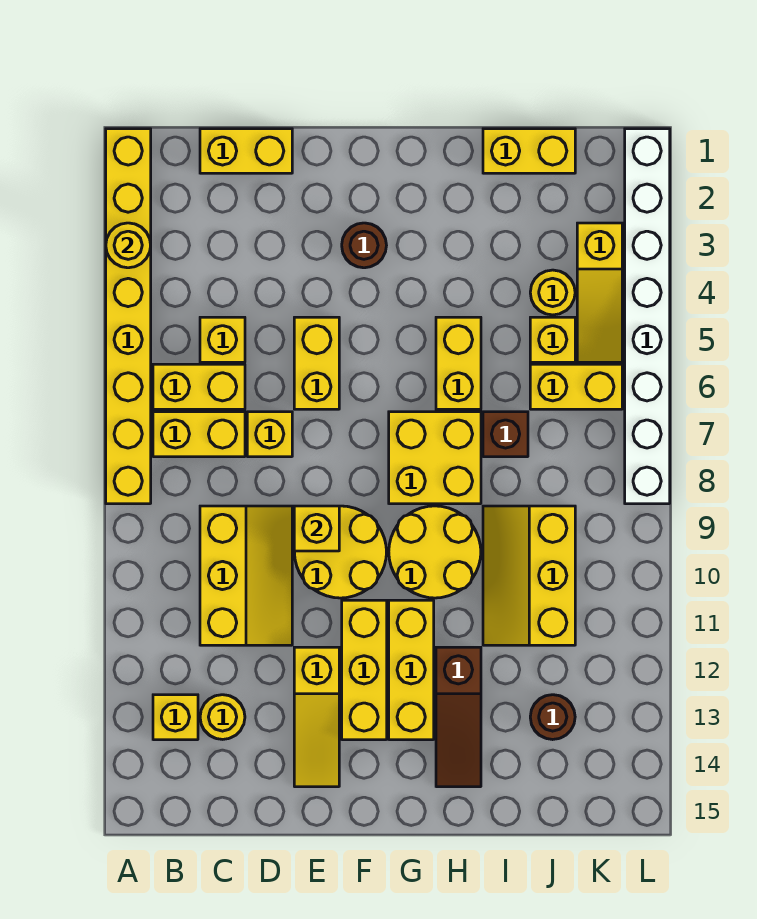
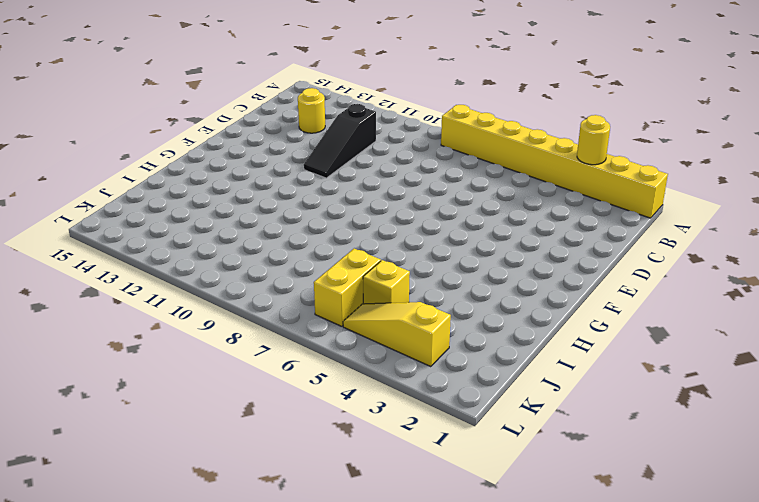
black 1x3 slope [304,104,376,178] -> yellow 2x3 slope [200,506,292,645]
none -> yellow 1x2 brick [153,364,245,409]
none -> yellow 1x2 brick [153,412,245,457]
none -> yellow 1x1 brick [153,695,198,740]
none -> yellow 1x2 brick [200,129,292,173]

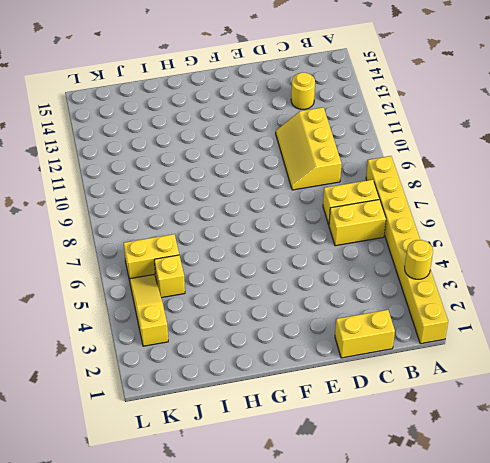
none -> yellow 1x1 brick [153,695,198,740]
none -> yellow 1x1 brick [200,317,245,362]
none -> yellow 1x1 brick [247,412,292,457]
none -> yellow 1x2 brick [294,317,339,409]

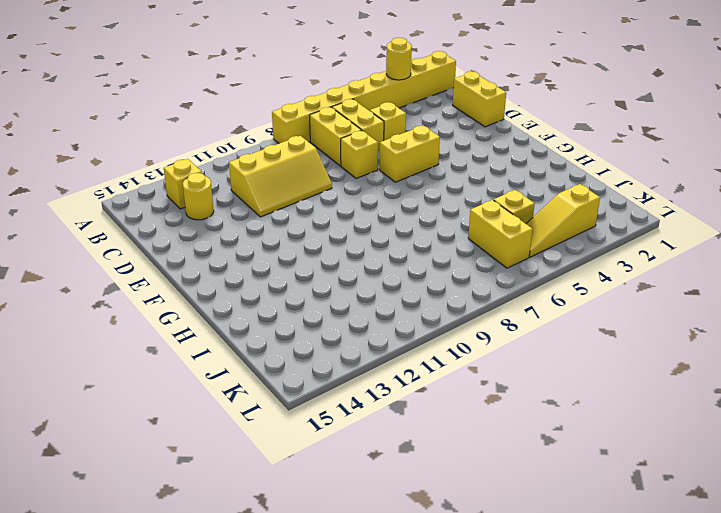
none -> yellow 2x2 round brick [294,506,386,598]
none -> yellow 1x3 slope [294,647,339,787]
none -> brown 1x1 round brick [342,223,386,268]
none -> yellow 1x3 brick [342,600,387,740]

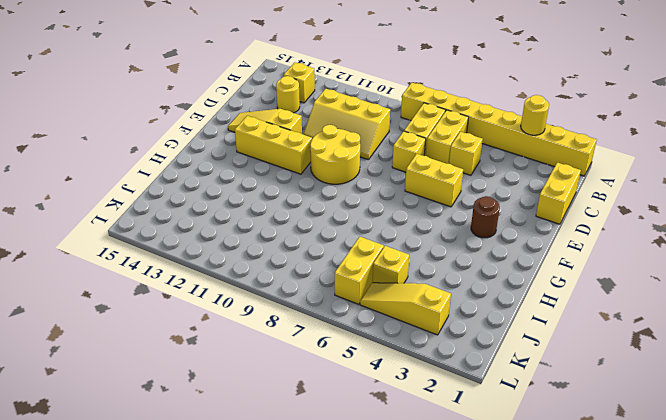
none -> yellow 2x2 brick [389,412,481,504]
none -> yellow 2x2 round brick [389,506,481,598]
none -> yellow 1x3 brick [389,600,434,740]
none -> yellow 1x2 brick [436,317,481,409]

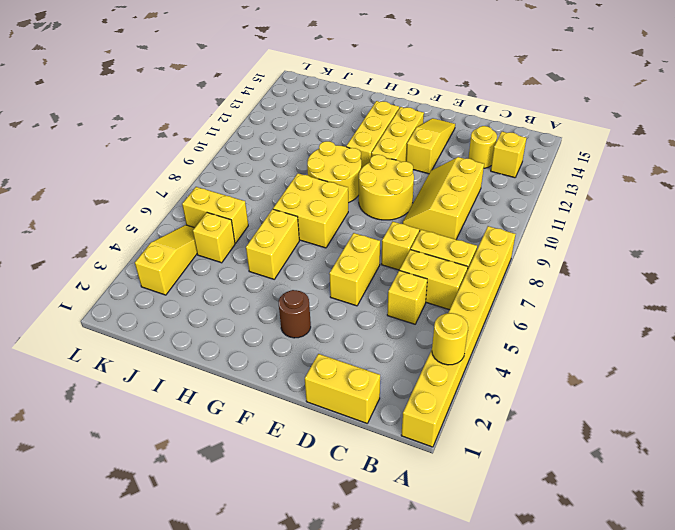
none -> brown 1x3 slope [436,647,481,787]
none -> yellow 1x2 brick [483,129,575,173]
none -> brown 1x1 brick [483,412,528,457]
none -> yellow 2x3 slope [483,506,575,645]

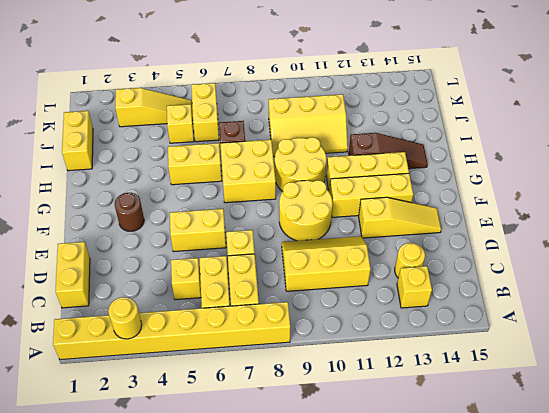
none -> yellow 1x1 round brick [530,270,575,315]
none -> brown 1x1 round brick [530,695,575,740]
none -> white 1x8 brick [625,129,670,504]
none -> yellow 1x1 brick [294,506,339,551]

